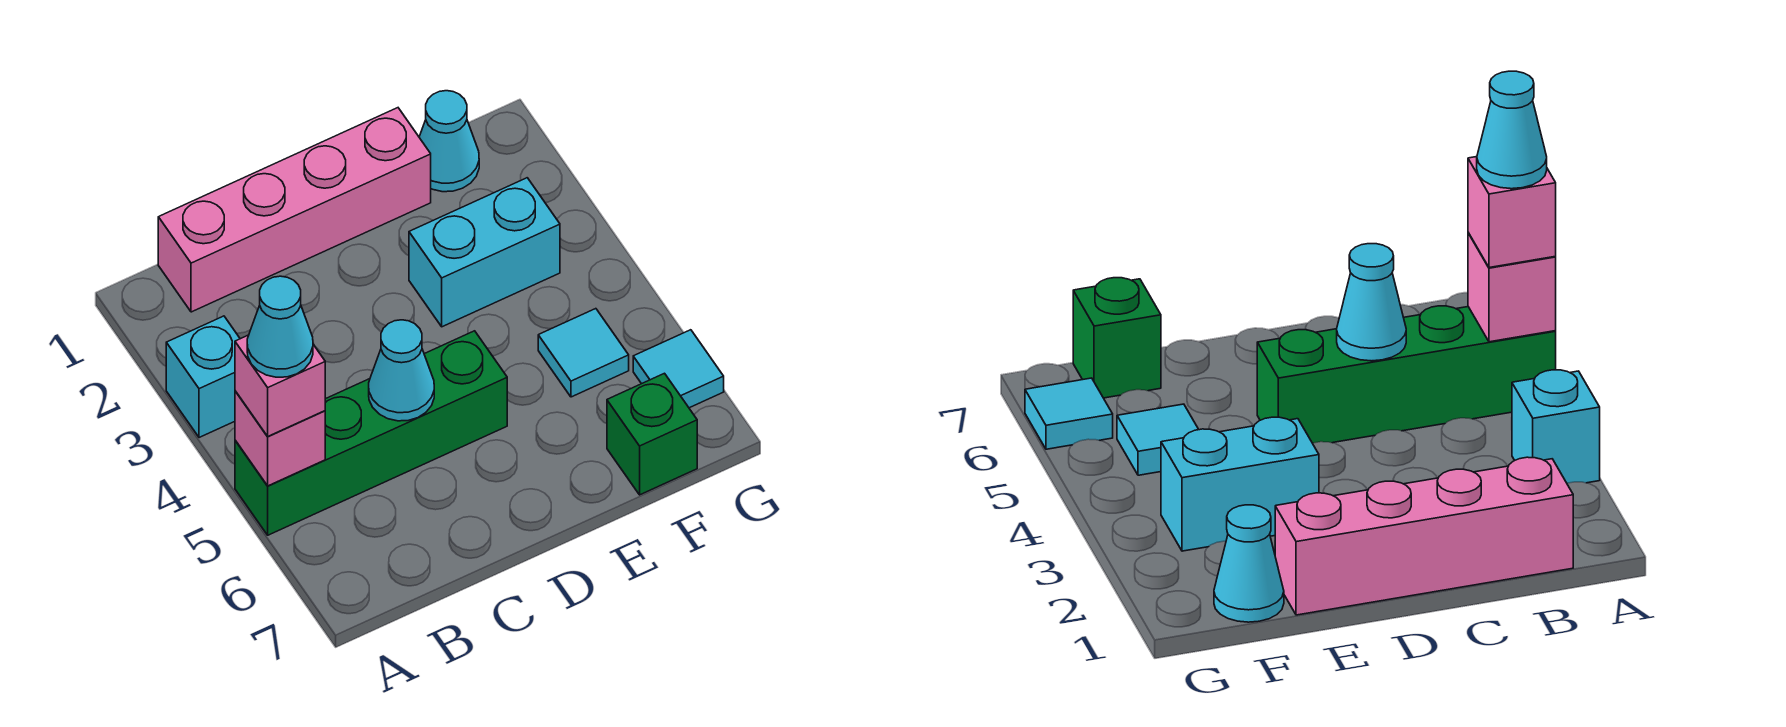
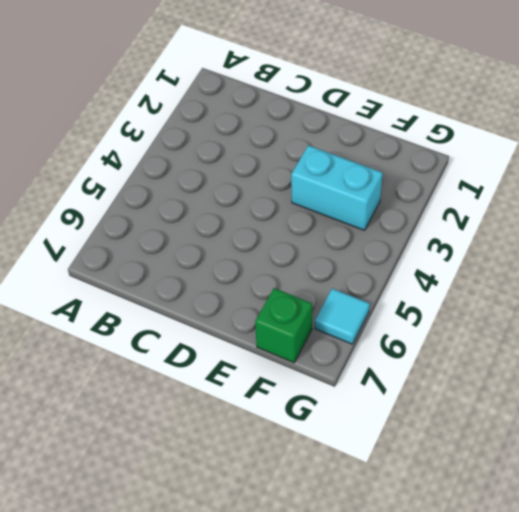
none -> cyan 1x1 brick [166,316,240,438]
none -> green 1x4 brick [235,331,507,535]
none -> pink 1x4 brick [158,108,431,312]

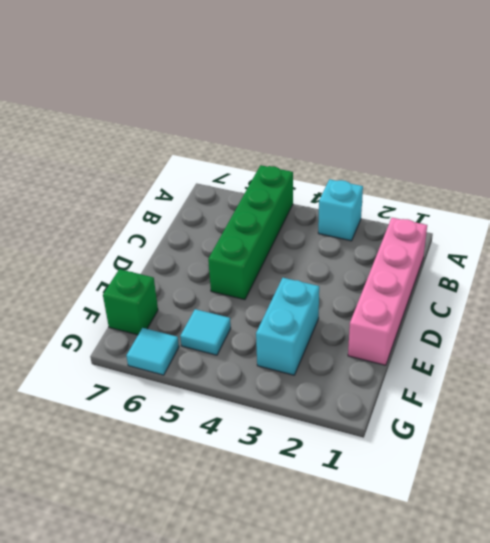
none -> cyan 1x1 cone [419,91,479,192]
none -> pink 1x1 brick [235,391,325,486]
none -> cyan 1x1 cone [369,320,434,421]

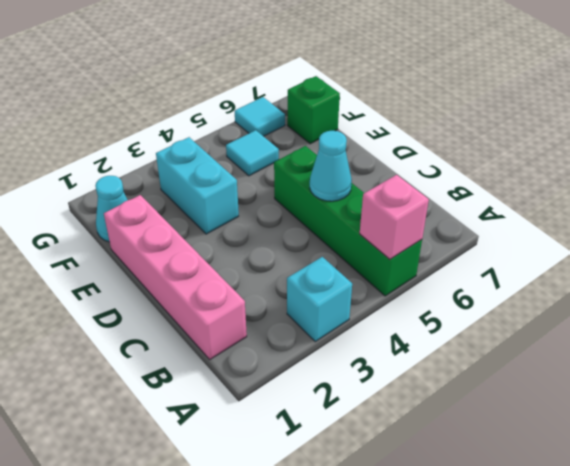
none -> pink 1x1 brick [235,335,325,436]
none -> cyan 1x1 cone [247,276,313,377]

